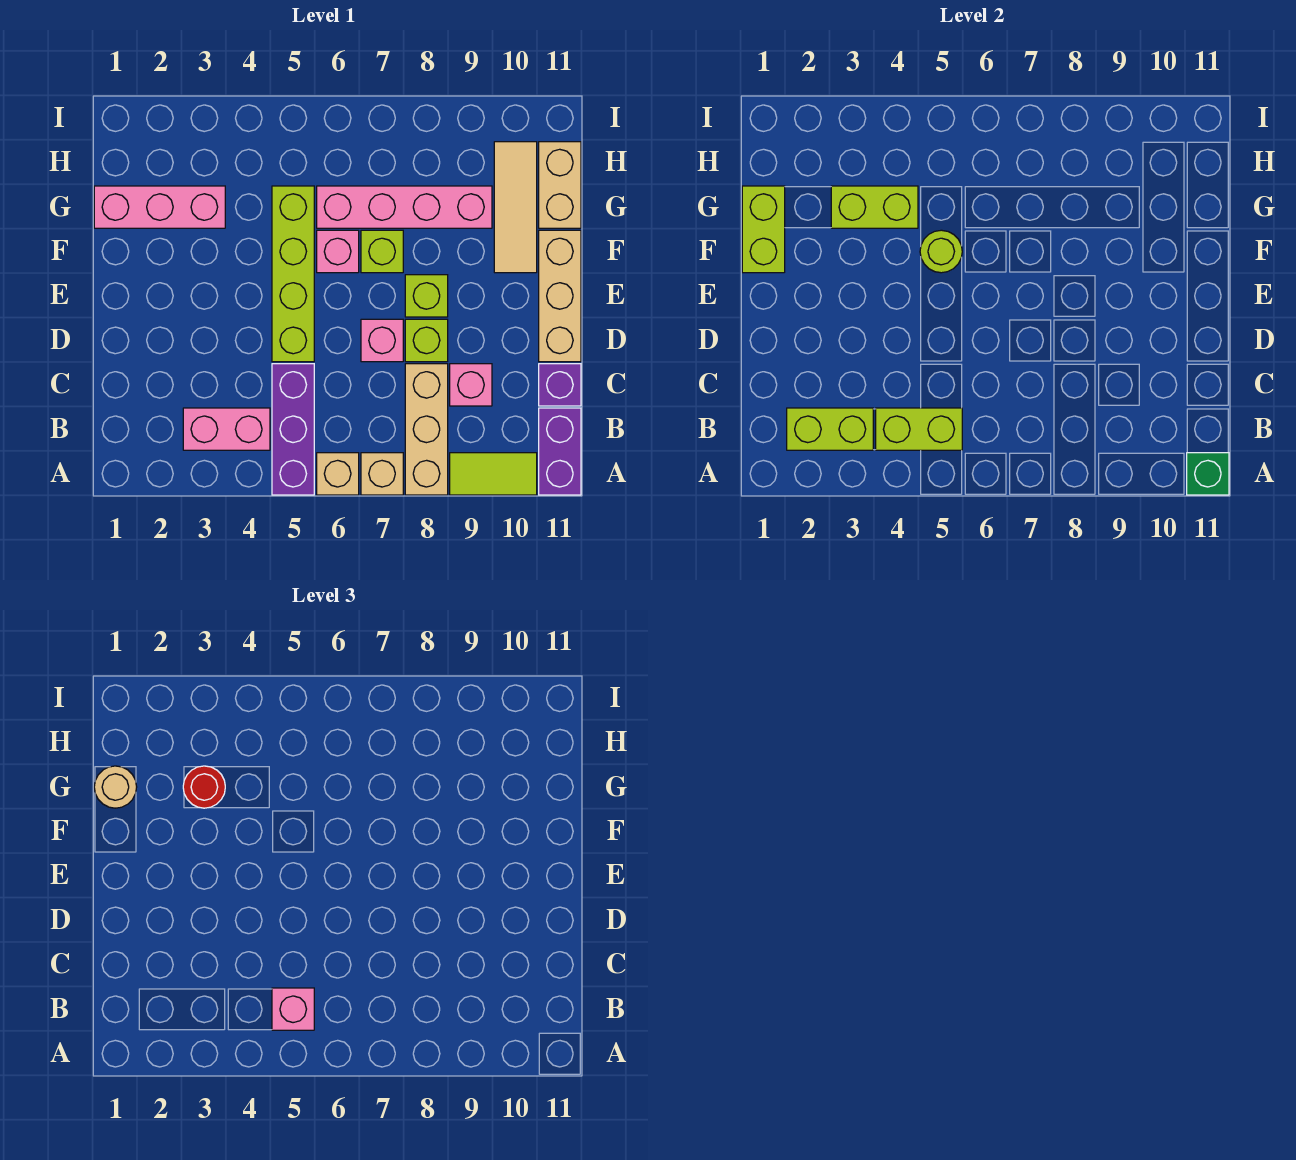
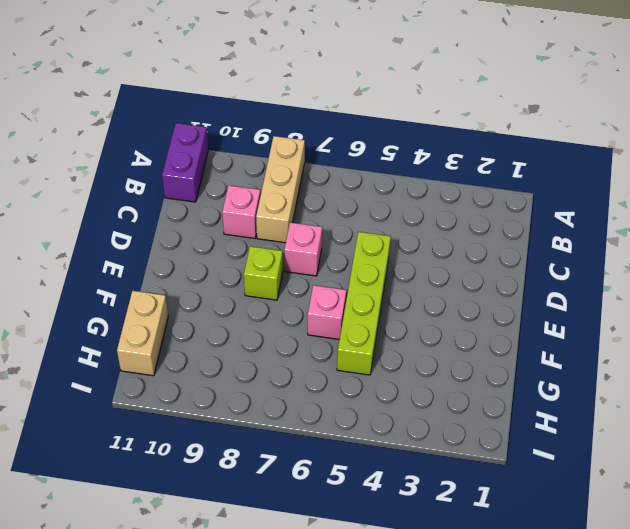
none -> purple 1x3 brick [272,364,314,495]
none -> tan 1x1 brick [317,453,359,495]
none -> tan 1x1 brick [361,453,403,495]

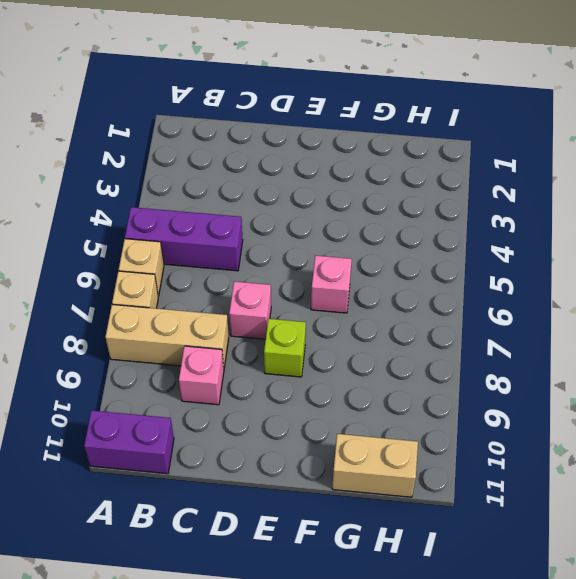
none -> lime 1x2 tile [450,453,537,495]
none -> pink 1x2 brick [183,408,270,450]
none -> purple 1x1 brick [539,364,581,406]

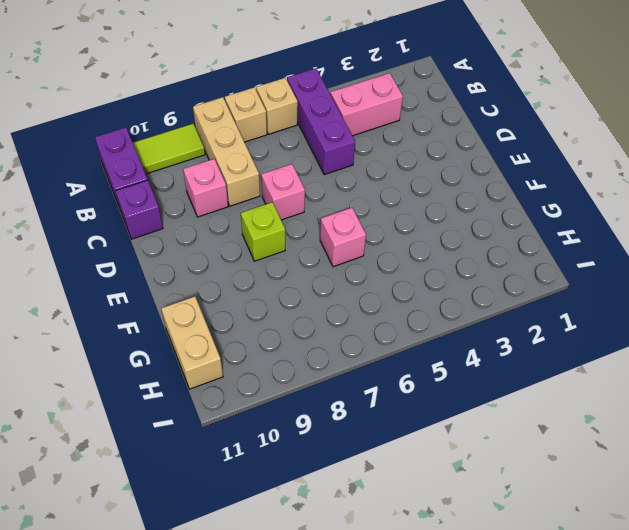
none -> lime 1x4 brick [272,186,314,362]
none -> lime 1x1 brick [405,319,448,362]
none -> tan 1x3 brick [539,230,581,362]

